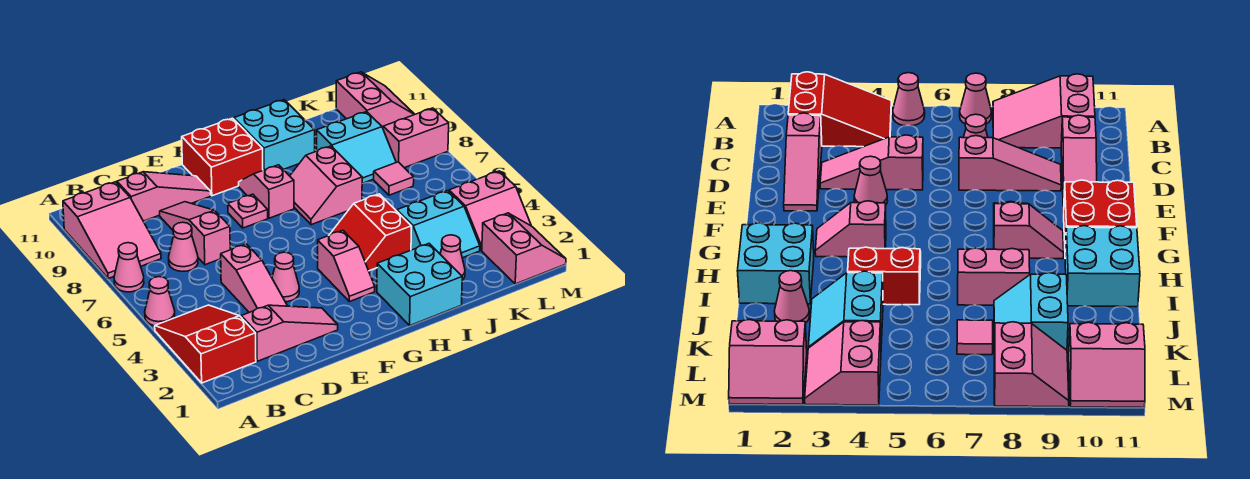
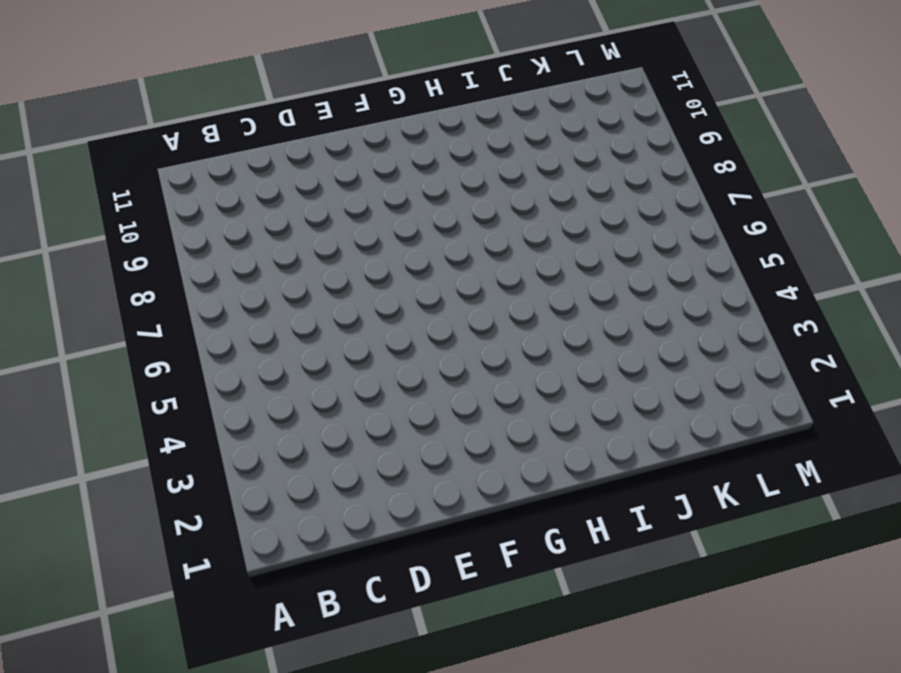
none -> red 2x3 slope [155,305,256,383]
none -> pink 1x1 cone [145,277,175,326]
none -> pink 1x1 cone [114,243,144,292]

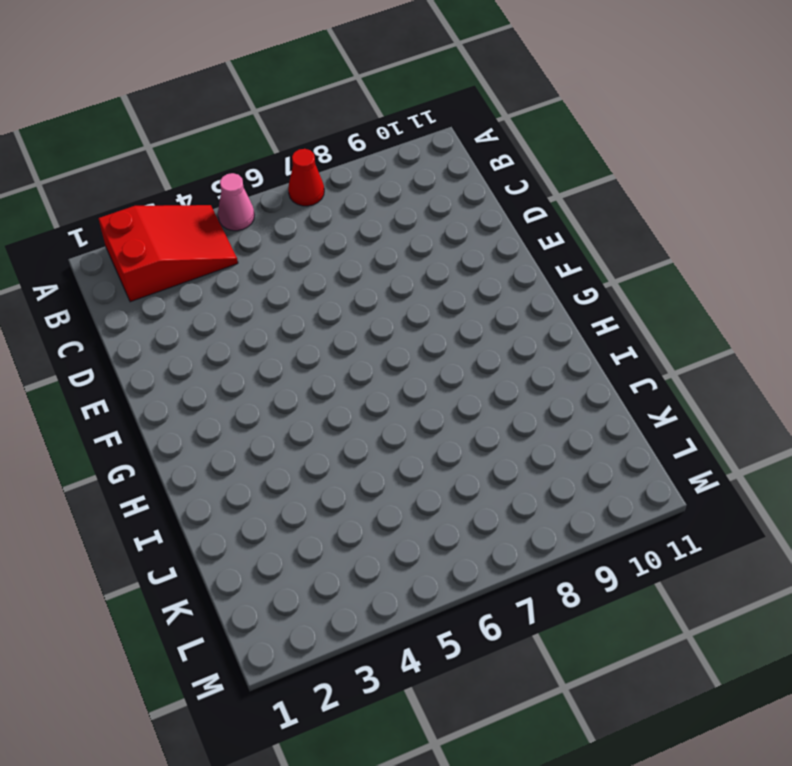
red 1x1 cone [288,149,324,206] -> pink 1x1 cone [114,243,144,292]
none -> pink 2x3 slope [63,182,161,279]
none -> pink 1x3 slope [241,305,338,361]
none -> pink 1x1 cone [169,222,198,271]

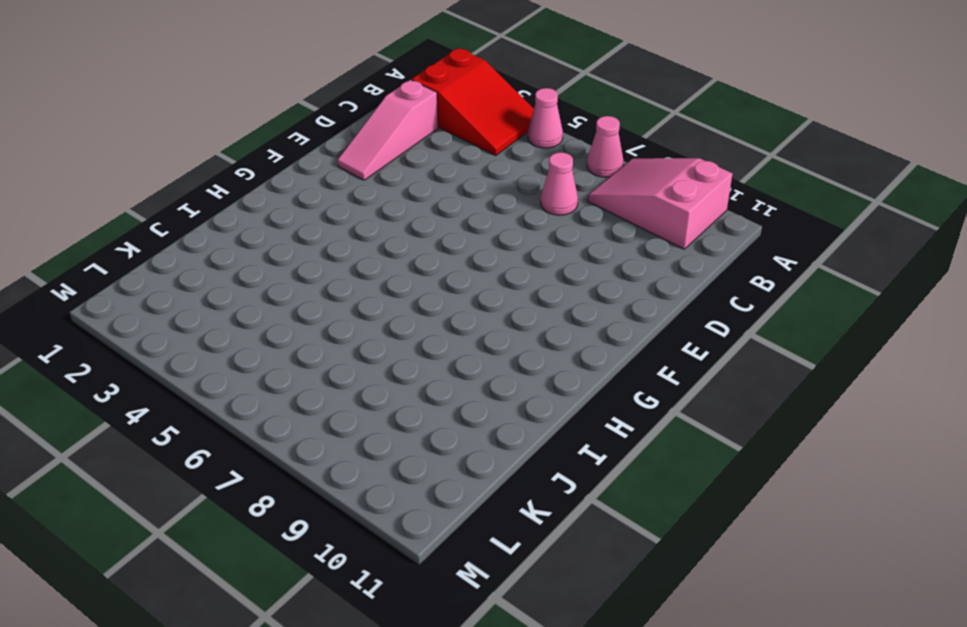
none -> pink 1x3 slope [117,172,211,221]
none -> pink 1x3 slope [221,244,287,312]
none -> pink 1x3 slope [160,202,230,265]

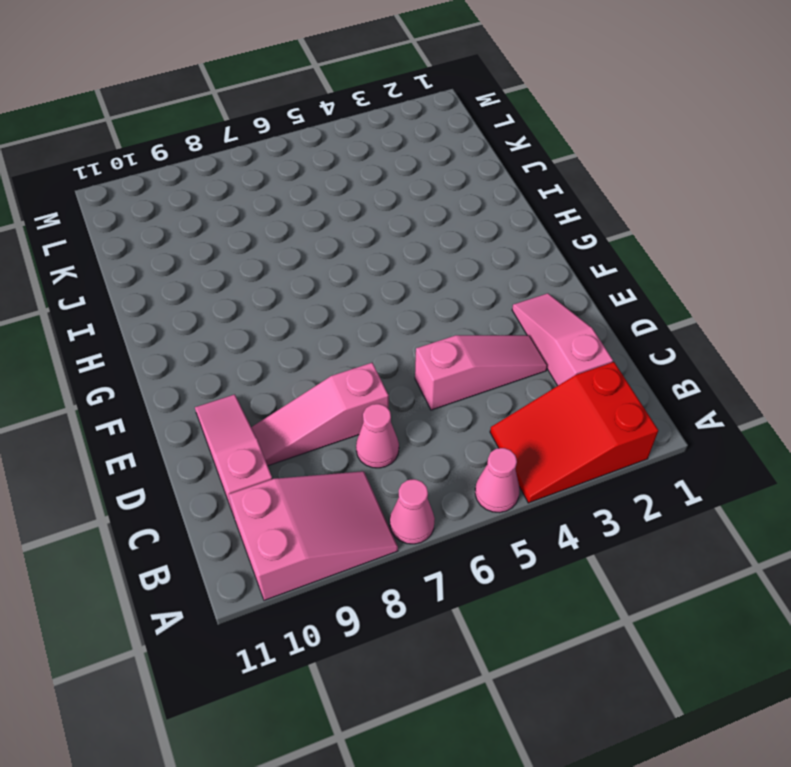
none -> pink 1x1 cone [272,252,299,302]
none -> pink 1x1 plate [228,194,268,228]
none -> red 2x2 brick [182,118,263,196]

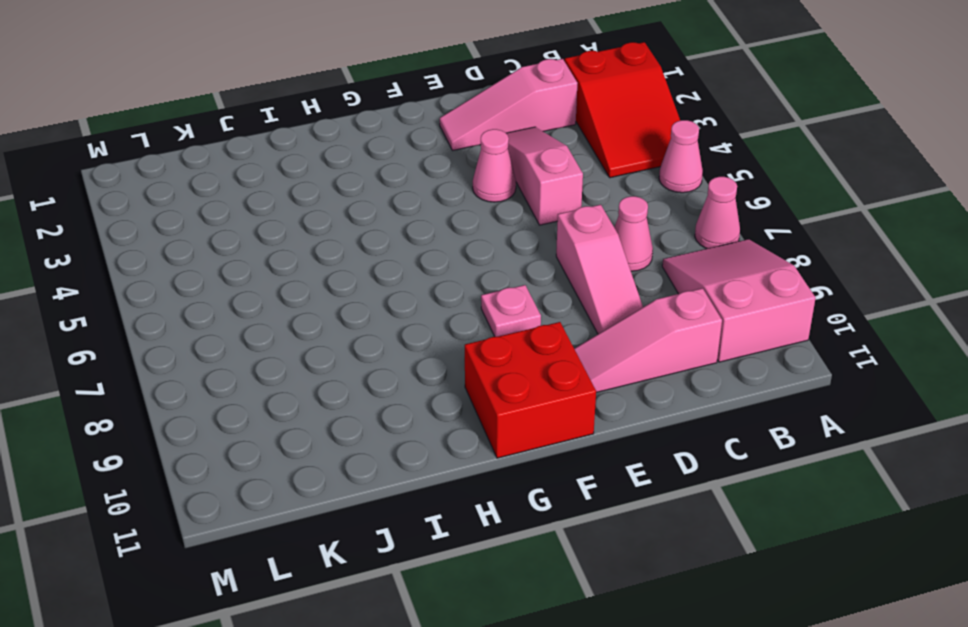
none -> pink 1x2 slope [318,230,375,302]
none -> pink 1x2 slope [239,165,294,218]
none -> cyan 2x2 brick [377,244,462,325]

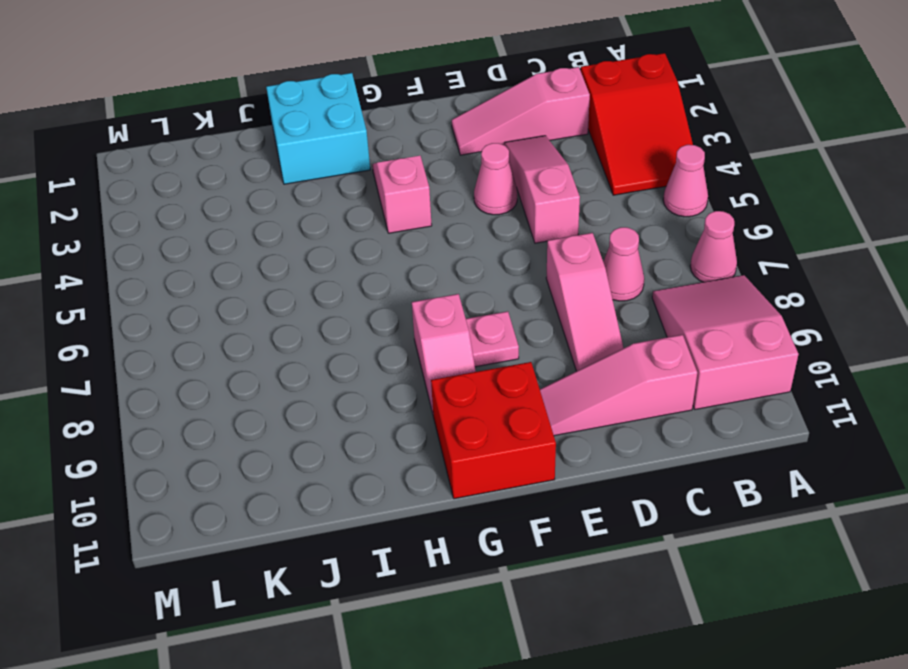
none -> red 2x2 slope [330,194,412,271]
none -> pink 2x2 slope [290,146,362,225]
none -> cyan 2x2 brick [234,100,315,170]

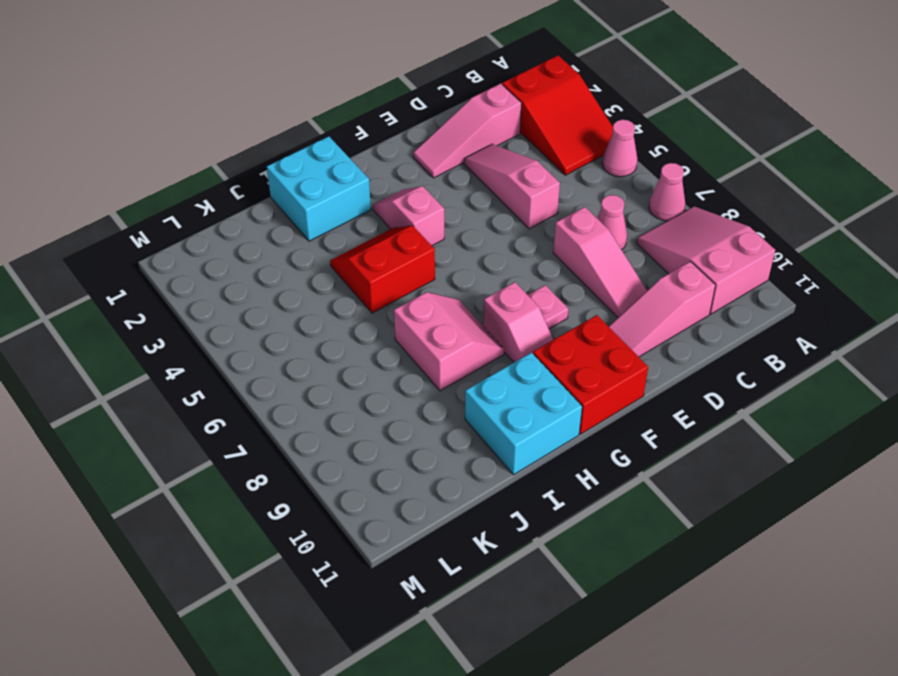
red 2x2 slope [330,226,435,313] -> red 2x2 slope turned to [330,194,412,271]
none -> pink 1x1 cone [272,252,299,302]
none -> pink 1x1 cone [440,235,465,280]
none -> cyan 2x2 slope [397,191,480,258]

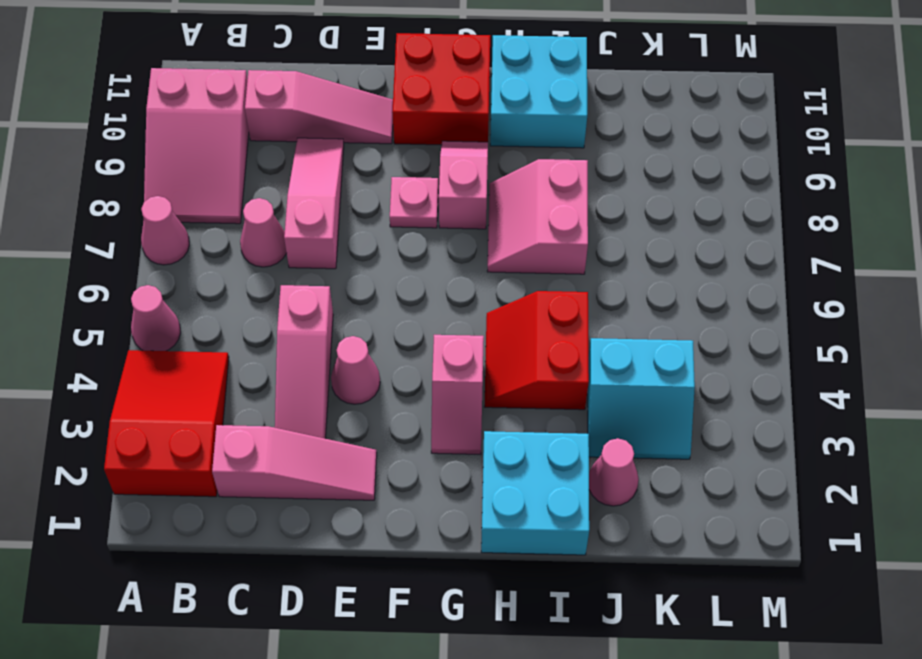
none -> cyan 2x2 slope [317,112,396,183]
none -> pink 1x1 tile [374,162,414,195]
none -> pink 2x2 slope [482,213,566,284]

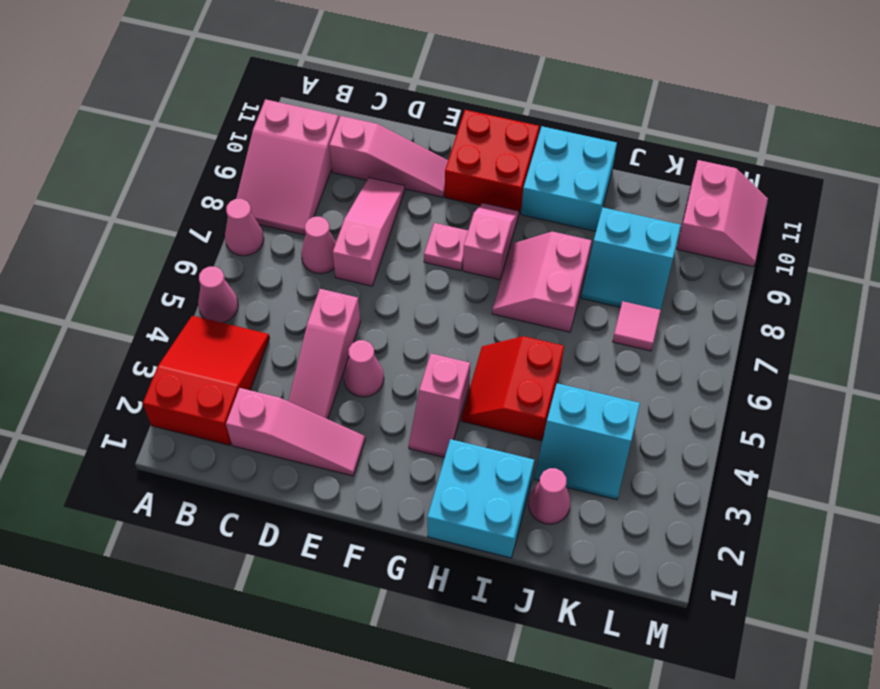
none -> pink 2x2 slope [482,213,566,284]
none -> pink 2x2 slope [449,171,531,250]
none -> pink 2x2 slope [382,108,449,168]

